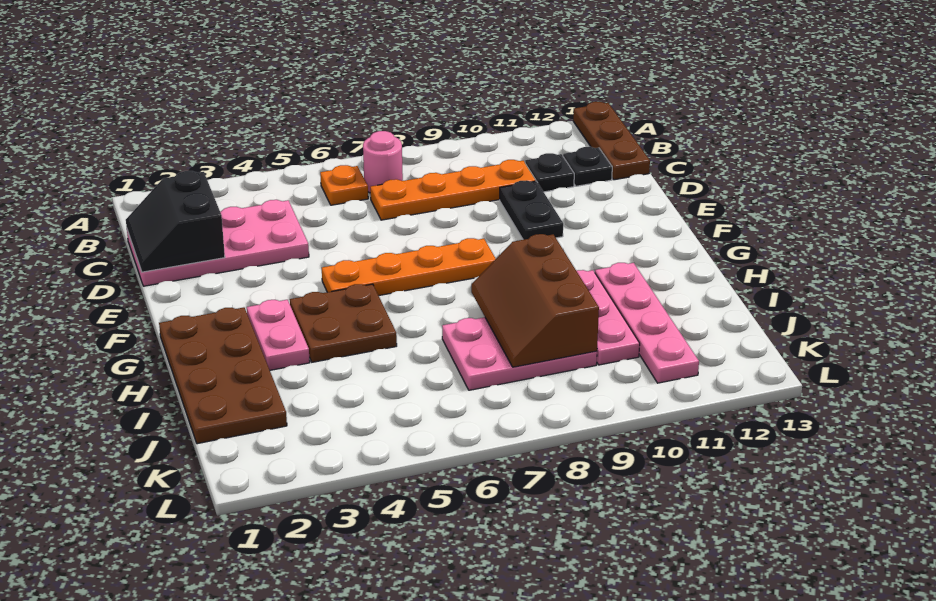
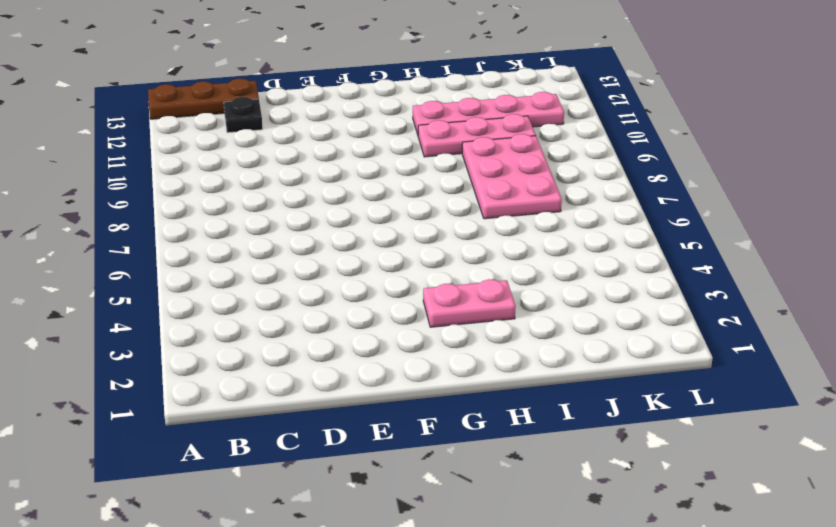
none -> orange 1x1 plate [320,165,368,205]
none -> pink 1x1 round brick [363,131,403,193]
none -> pink 2x4 plate [127,200,309,286]

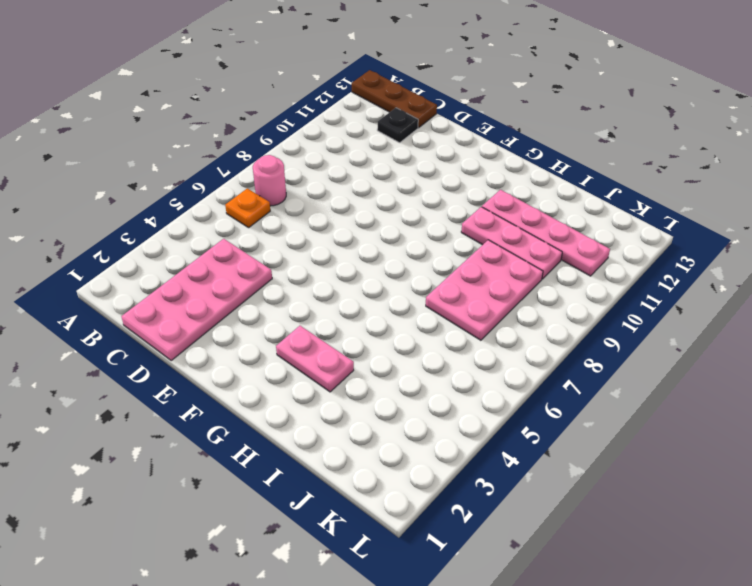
none -> orange 1x4 plate [370,160,536,220]
none -> black 1x1 plate [525,153,574,192]
none -> black 1x2 plate [500,180,563,240]

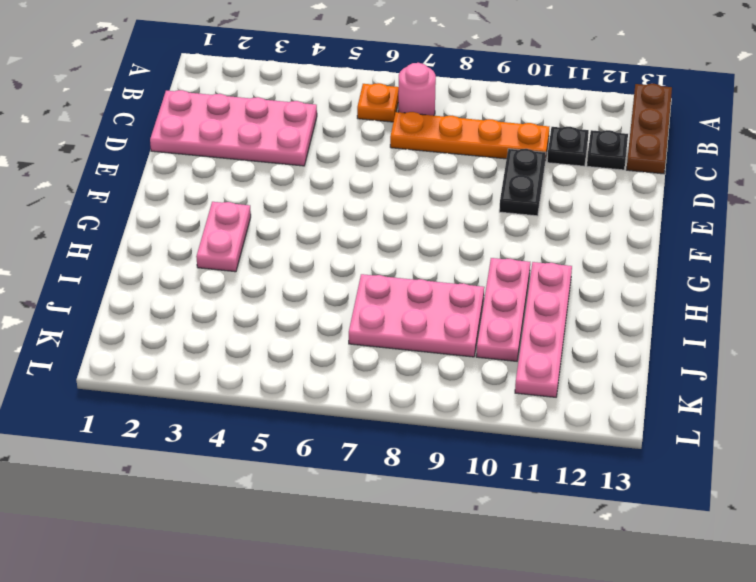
none -> orange 1x4 plate [322,238,496,296]
none -> brown 2x4 plate [159,307,287,444]
none -> brown 2x2 plate [290,284,397,362]

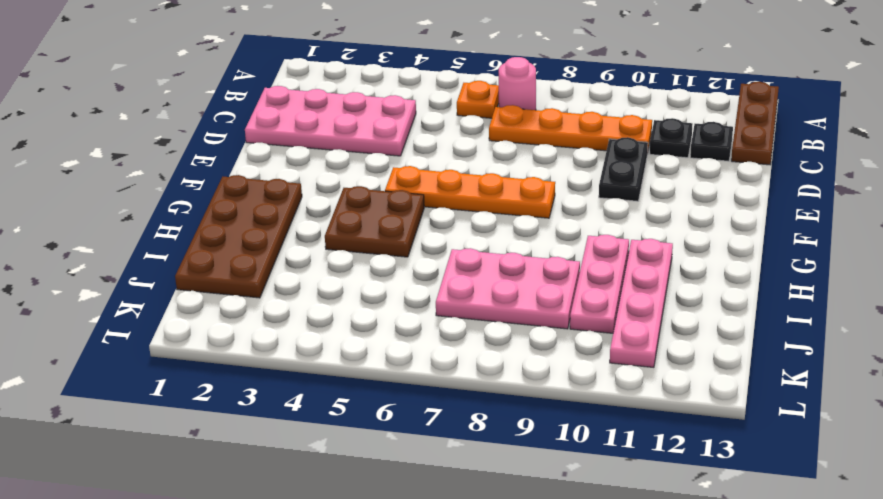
none -> pink 1x2 plate [247,300,310,370]
none -> black 2x2 slope [126,171,225,272]
none -> brown 2x3 slope [471,234,599,367]

